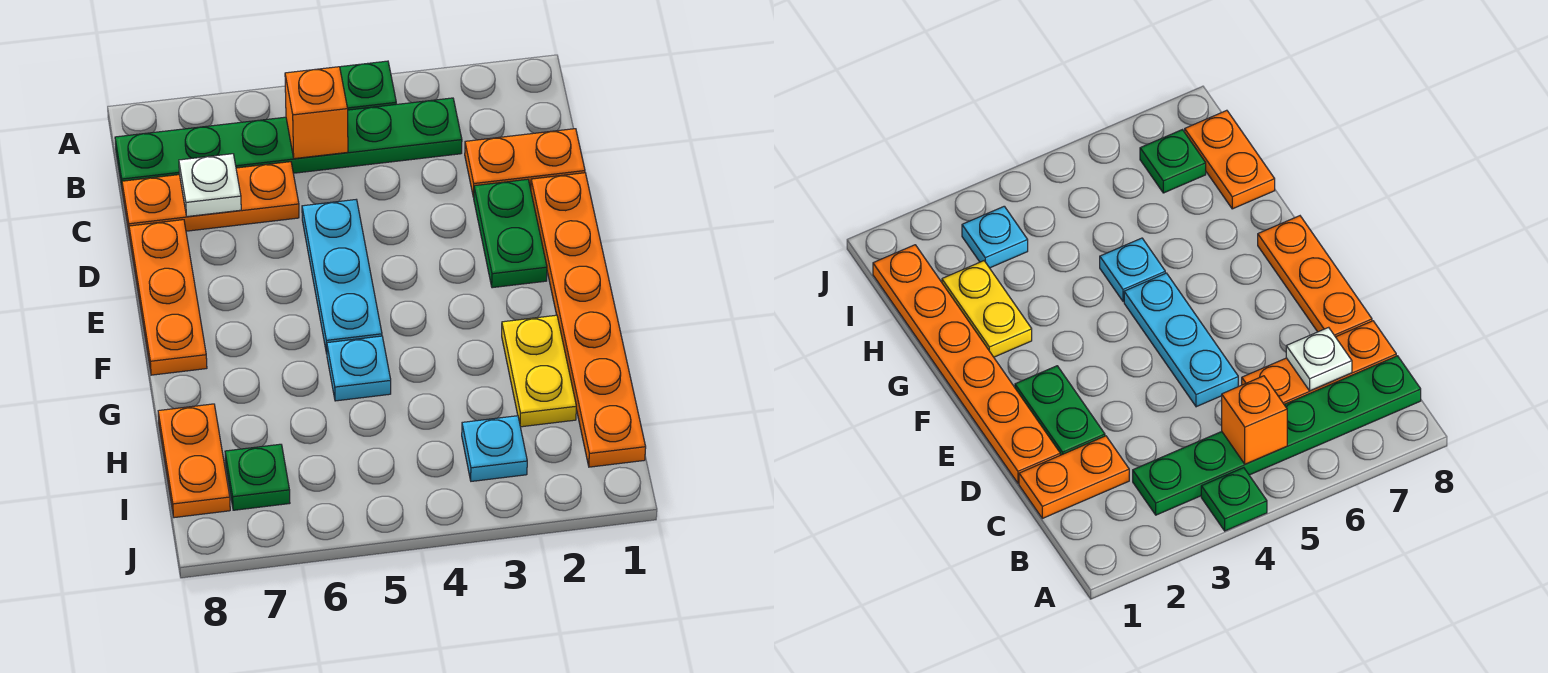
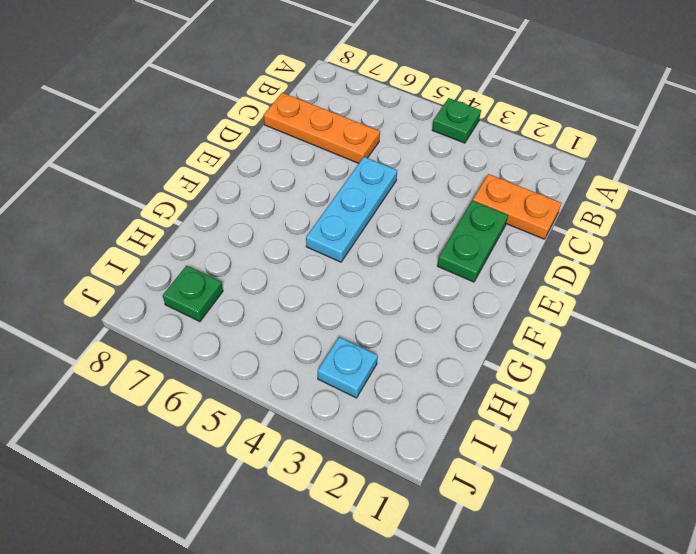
none -> green 1x6 plate [115,98,462,193]
none -> orange 1x6 plate [531,173,646,467]
none -> orange 1x3 plate [129,220,207,375]

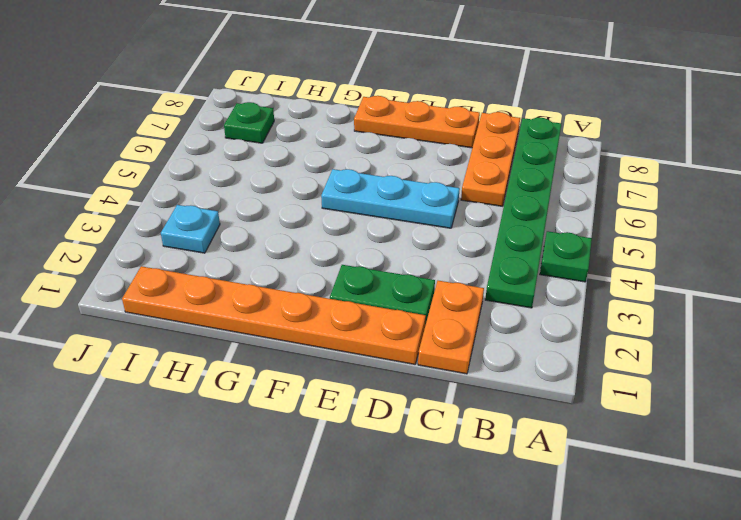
none -> yellow 1x2 plate [502,315,576,427]
none -> cyan 1x1 plate [327,336,391,401]
none -> orange 1x2 plate [158,404,230,518]

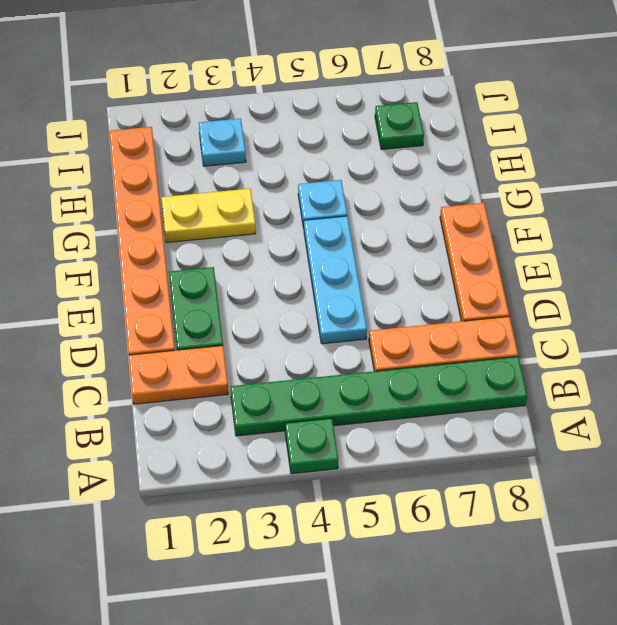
yellow 1x2 plate [161,189,256,243] -> yellow 1x2 plate turned to [502,315,576,427]
none -> orange 1x2 plate [158,404,230,518]
none -> orange 1x1 brick [285,67,348,159]
none -> white 1x1 plate [179,154,241,217]

